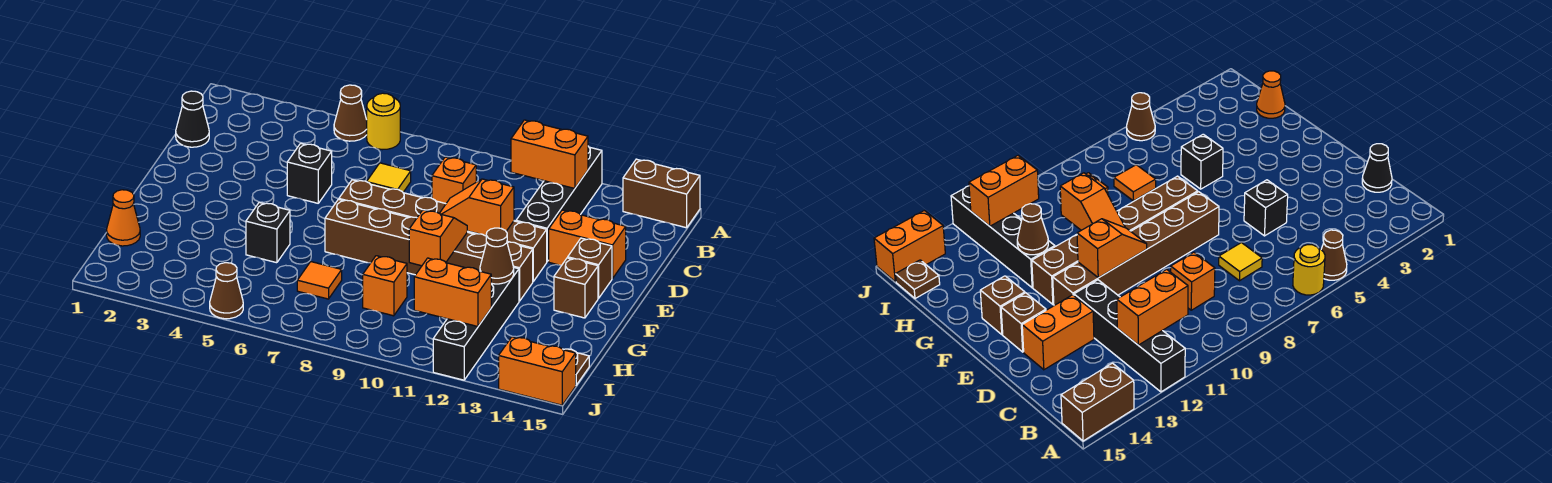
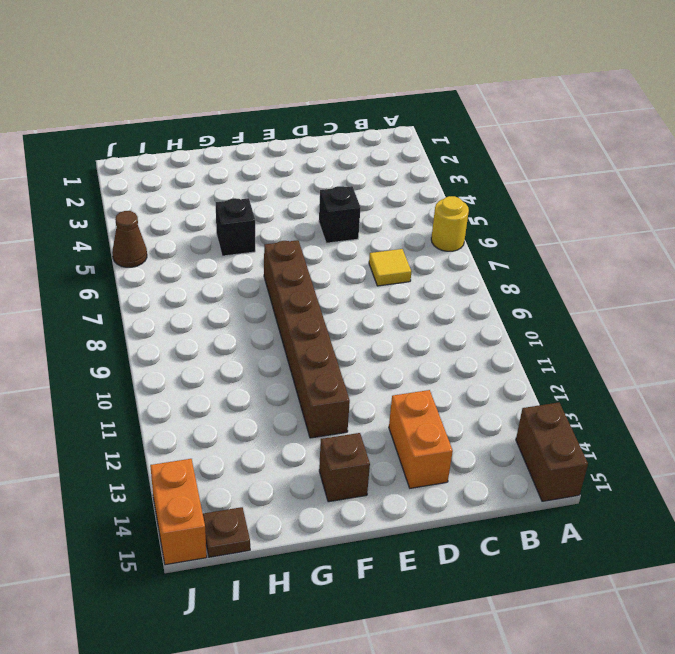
none -> brown 1x1 cone [334,85,367,141]
none -> black 1x4 brick [516,146,602,261]
none -> black 1x1 cone [176,91,209,147]

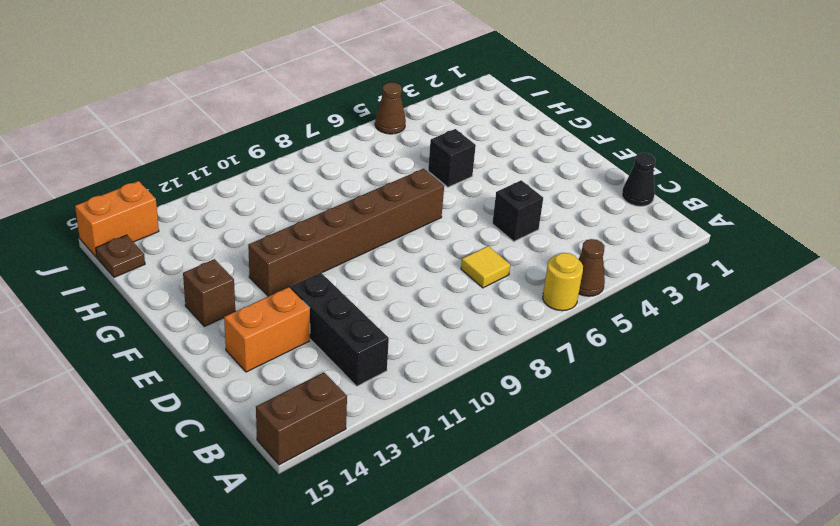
black 1x3 brick [291,273,389,386] -> black 1x4 brick [516,146,602,261]
none -> orange 1x1 brick [432,157,476,204]
none -> brown 1x6 brick [339,180,547,281]
none -> brown 1x1 brick [568,238,612,298]

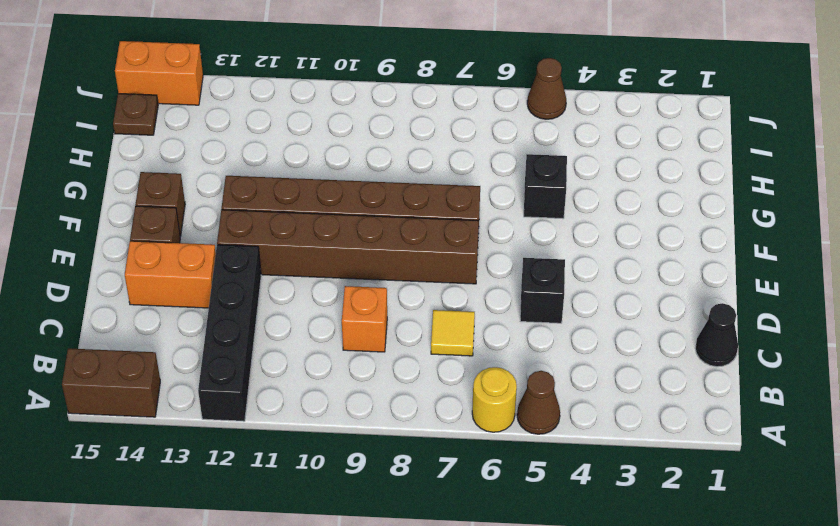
none -> black 1x4 brick [433,267,519,380]
none -> orange 1x1 cone [107,190,140,246]
none -> orange 1x1 tile [297,262,342,299]

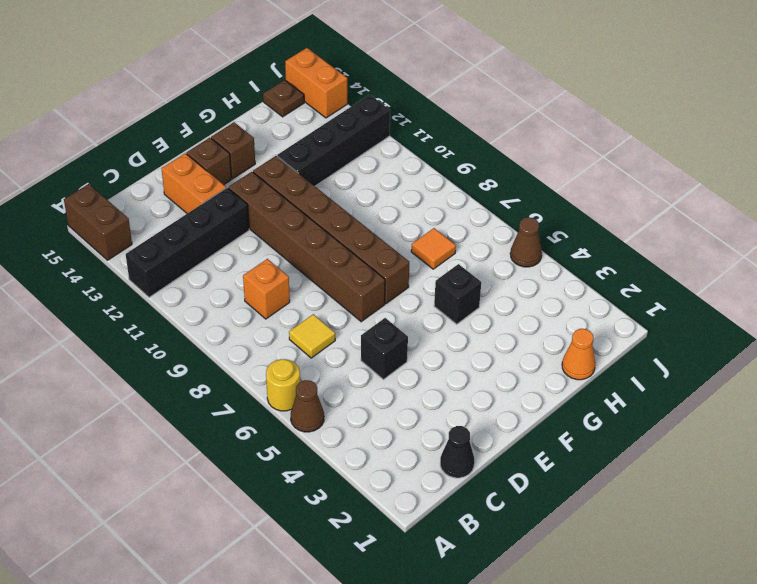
none -> orange 1x1 brick [363,256,407,316]
none -> orange 1x2 brick [511,120,588,188]
none -> orange 1x2 slope [440,179,514,236]

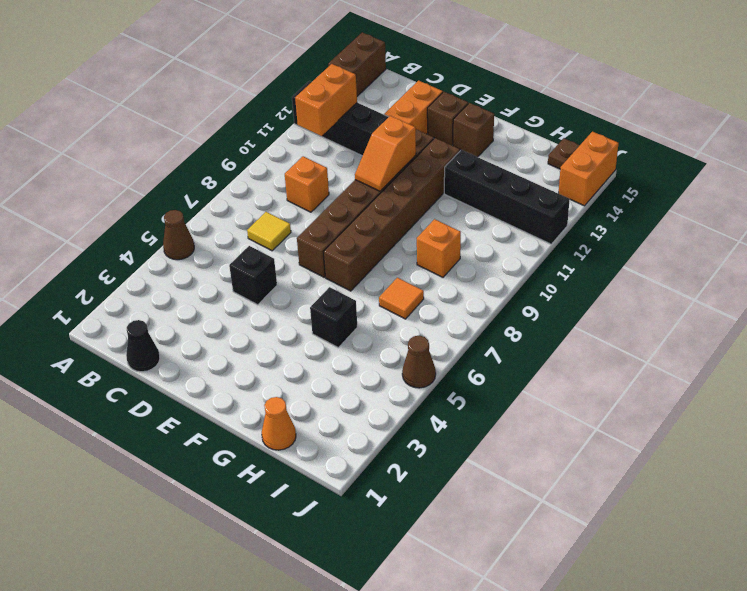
none -> yellow 1x1 round brick [367,93,400,150]
none -> orange 1x2 slope [409,210,467,266]
none -> brown 1x1 cone [480,228,514,284]

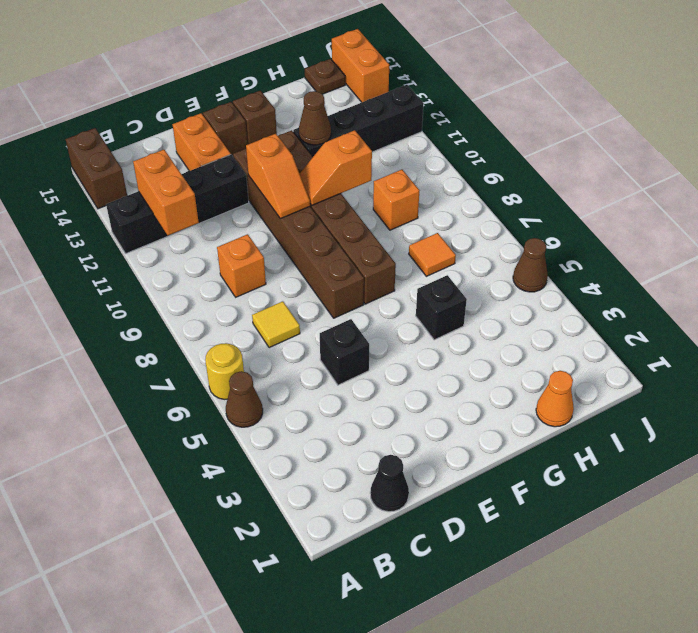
none -> orange 1x2 brick [414,258,491,327]

